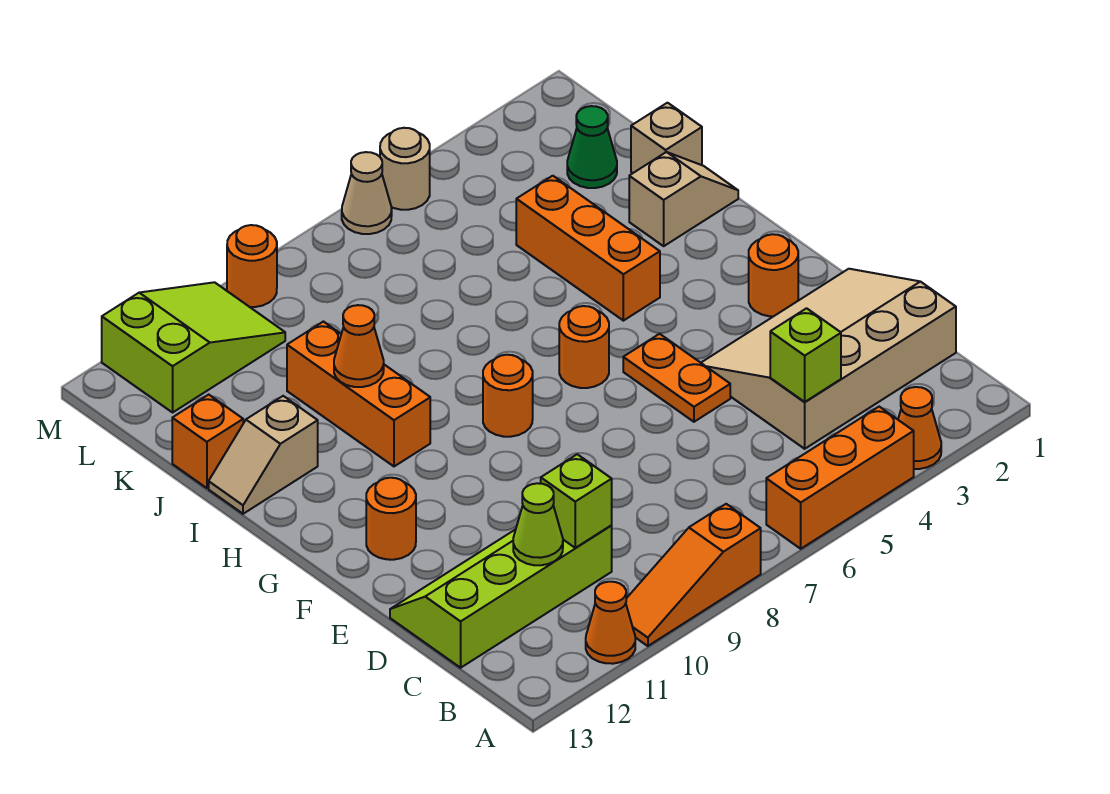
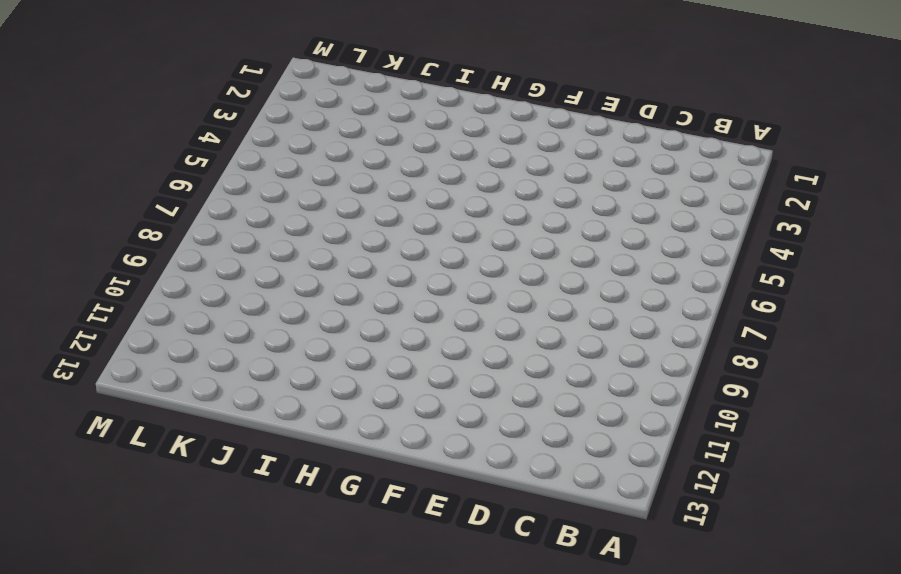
none -> orange 1x1 cone [898,387,941,469]
none -> orange 1x3 brick [766,407,914,549]
none -> orange 1x3 slope [626,504,761,646]

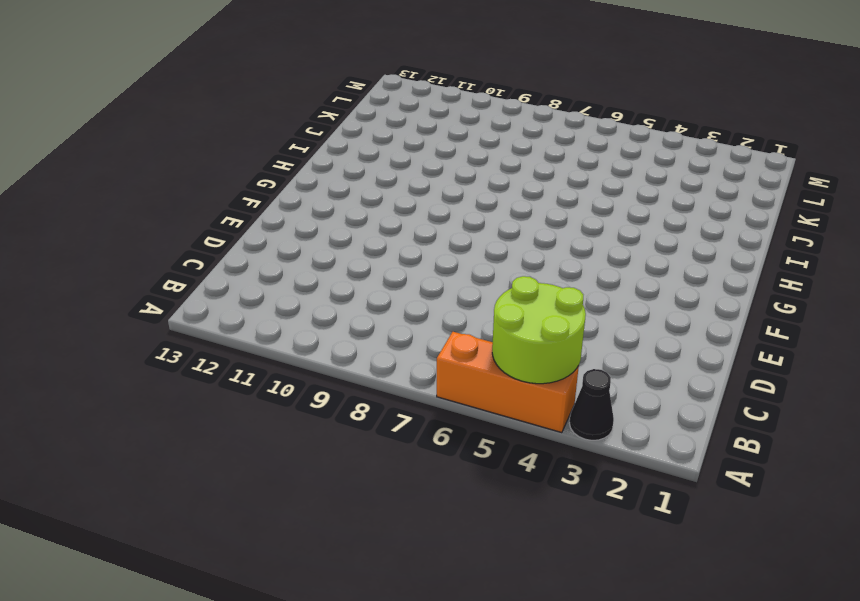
black 1x1 cone [569,369,614,440] -> orange 1x1 cone [898,387,941,469]
lime 2x2 round brick [492,276,586,384] -> none
none -> orange 1x3 slope [626,504,761,646]
none -> orange 1x1 cone [586,582,635,664]
none -> tan 3x4 slope [701,269,956,449]

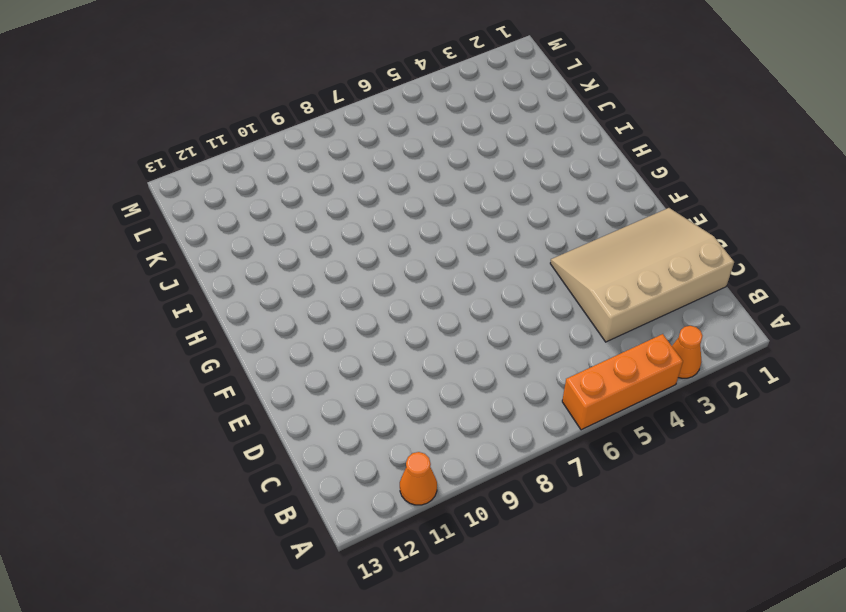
none -> orange 1x3 slope [626,504,761,646]
none -> lime 2x4 slope [390,526,612,668]
none -> orange 1x2 plate [623,334,730,422]

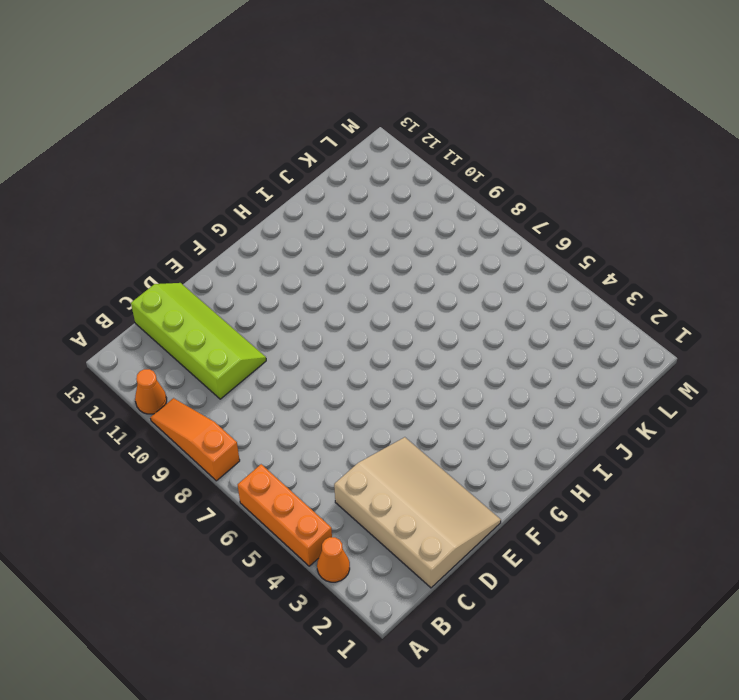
none -> orange 1x2 plate [623,334,730,422]
none -> orange 1x1 round brick [749,234,798,316]
none -> orange 1x1 round brick [366,478,416,560]

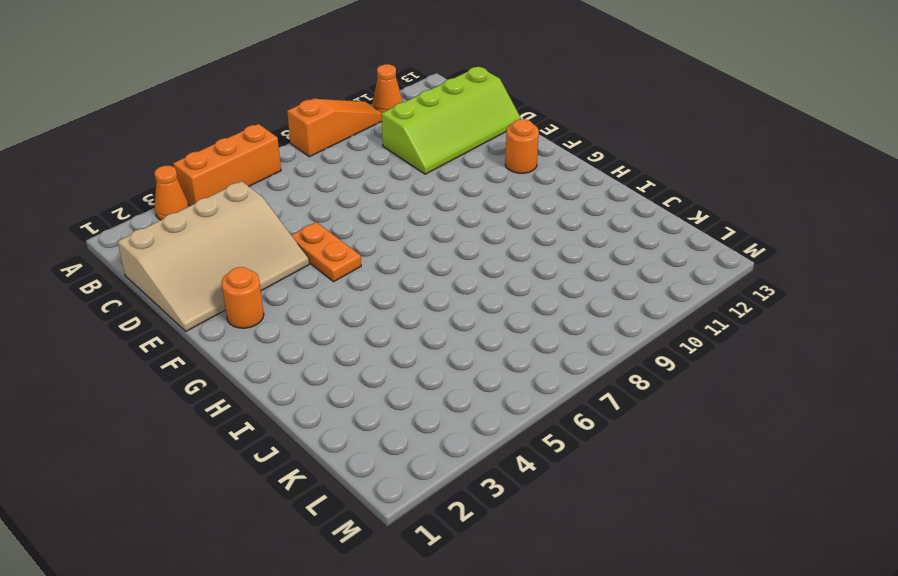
none -> orange 1x1 round brick [559,306,609,388]
none -> orange 1x1 round brick [483,355,533,437]
none -> orange 1x3 brick [516,176,660,321]

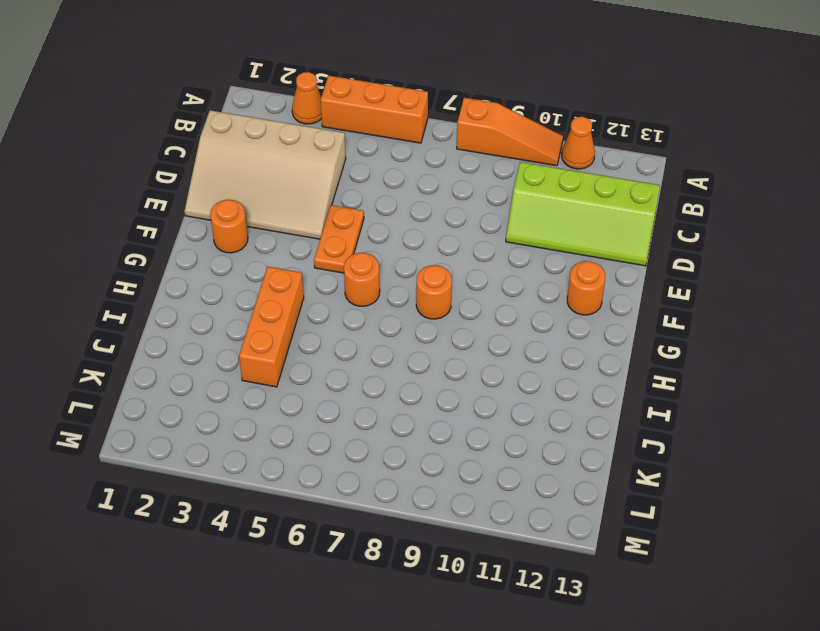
none -> orange 1x3 brick [287,322,430,466]
none -> tan 1x2 slope [629,152,738,246]
none -> tan 1x2 slope [209,396,318,514]

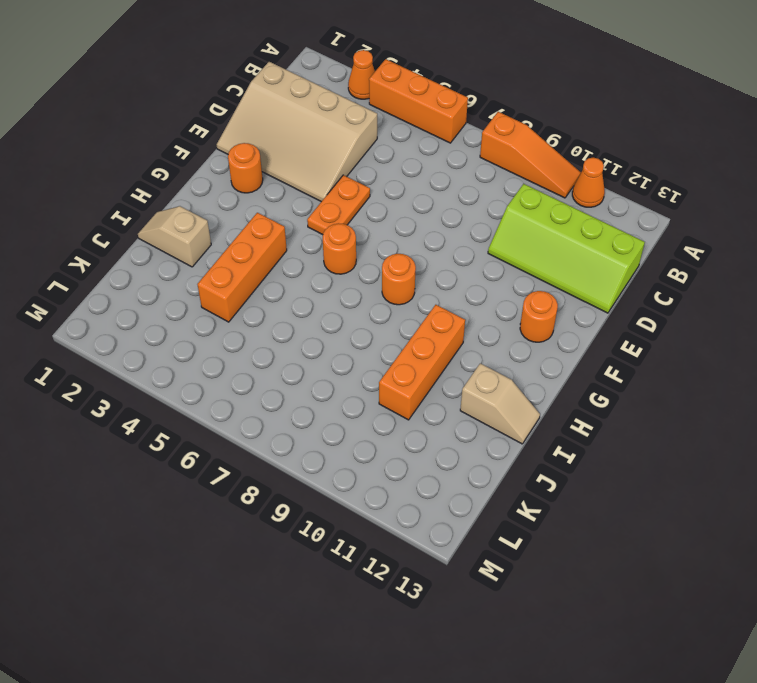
none -> tan 1x1 brick [631,103,702,173]
none -> orange 1x1 brick [172,395,243,488]
none -> green 1x1 cone [567,106,617,188]

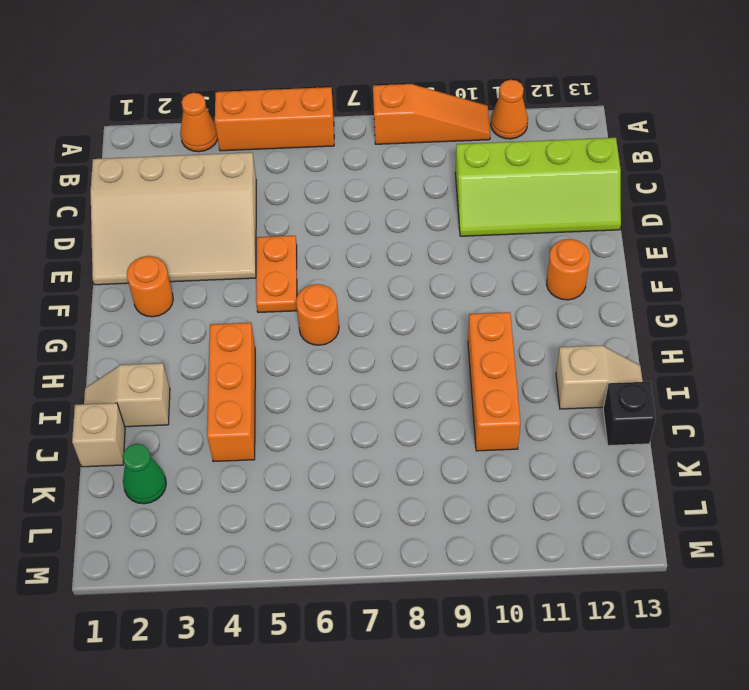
black 1x1 brick [603,382,656,446] -> orange 1x1 brick [172,395,243,488]
none -> orange 1x1 round brick [483,355,533,437]
none -> lime 2x3 slope [102,282,285,412]
none -> tan 1x1 round brick [380,128,430,210]

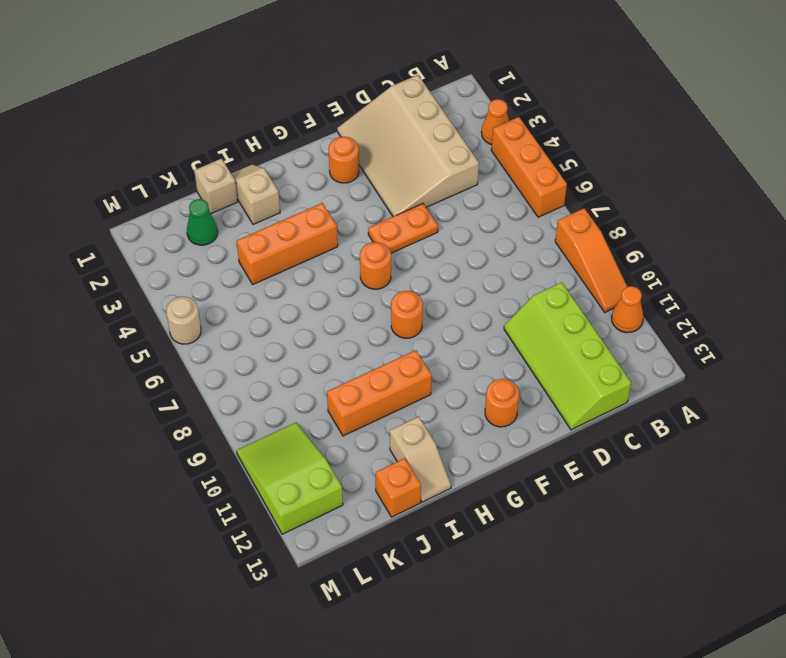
none -> tan 1x1 cone [342,152,392,234]
none -> orange 1x1 round brick [227,225,277,307]
none -> lime 1x1 brick [770,308,841,402]

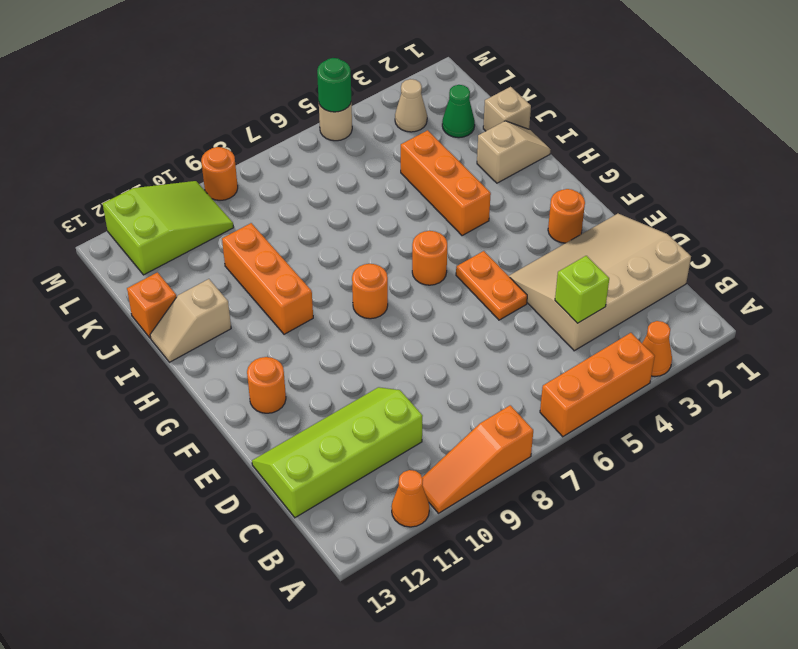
tan 1x1 cone [395,79,427,132] -> tan 1x1 cone moved to [342,152,392,234]
green 1x1 round brick [317,58,351,112] -> none
none -> lime 1x1 brick [541,454,612,548]
none -> lime 1x1 cone [513,483,563,565]
none -> orange 1x1 cone [334,305,384,387]

